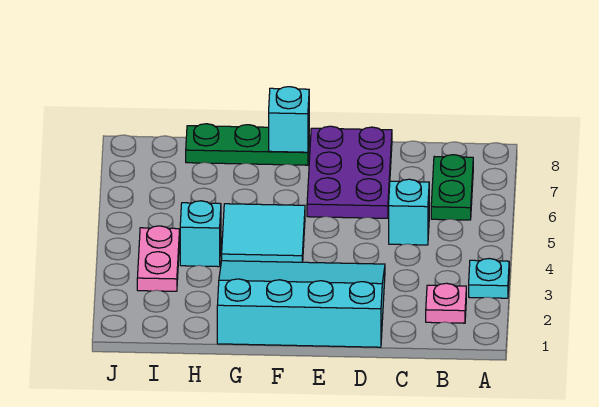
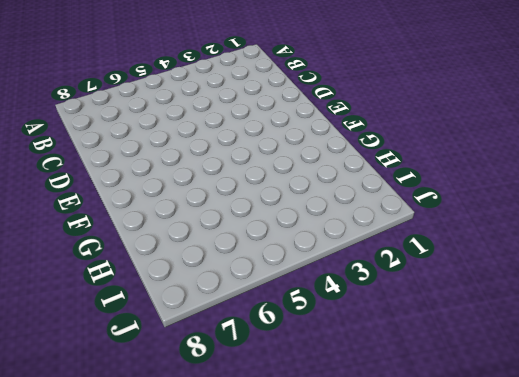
none -> cyan 1x1 plate [469,259,509,298]
none -> pink 1x1 plate [426,283,466,323]

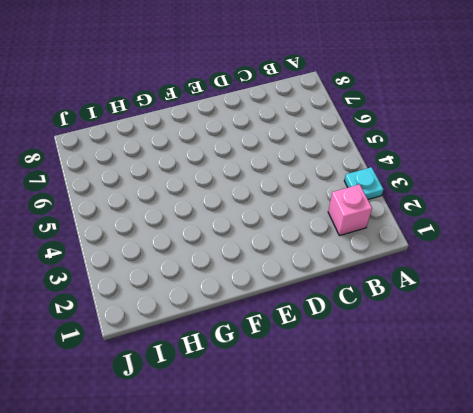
pink 1x1 brick [328,184,372,236] -> pink 1x1 plate [426,283,466,323]
none -> green 1x2 plate [431,155,473,220]
none -> cyan 1x1 brick [389,179,429,245]

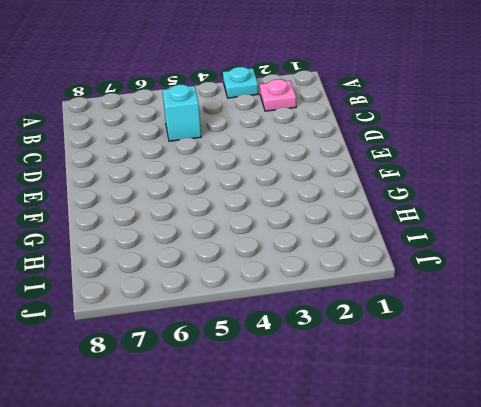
none -> green 1x2 plate [431,155,473,220]
none -> cyan 3x4 slope [217,261,385,347]

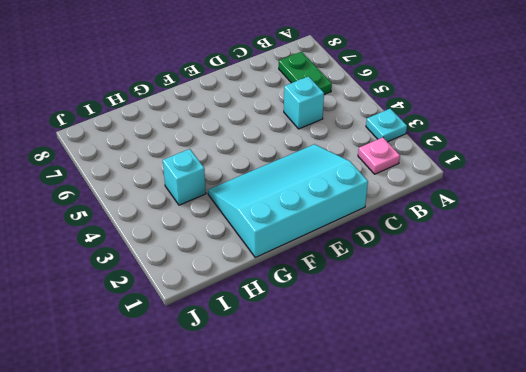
none -> purple 2x3 plate [307,126,392,218]
none -> cyan 2x2 tile [222,204,305,262]

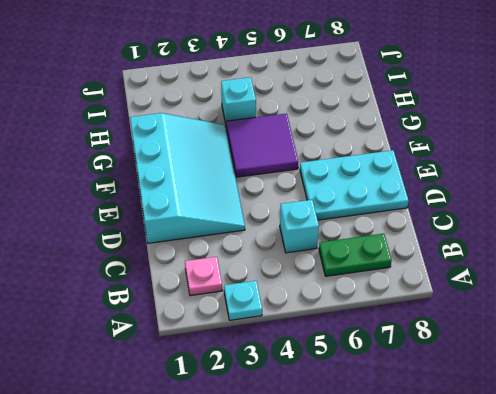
cyan 2x3 plate [300,150,409,220] -> purple 2x3 plate [307,126,392,218]
purple 2x2 tile [226,114,298,177] -> cyan 2x2 tile [222,204,305,262]
none -> green 1x3 plate [186,124,309,165]
none -> pink 1x2 plate [137,226,180,291]

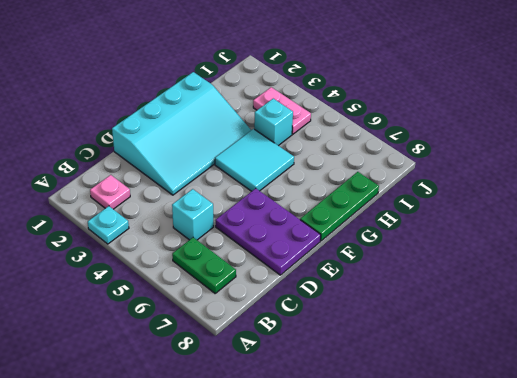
none -> cyan 1x1 brick [269,87,309,152]

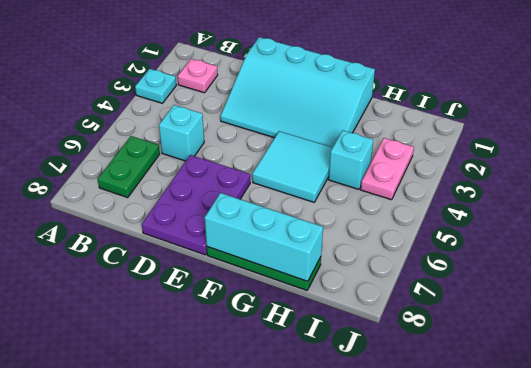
cyan 1x3 brick [205,193,323,281] -> cyan 1x1 brick [269,87,309,152]

